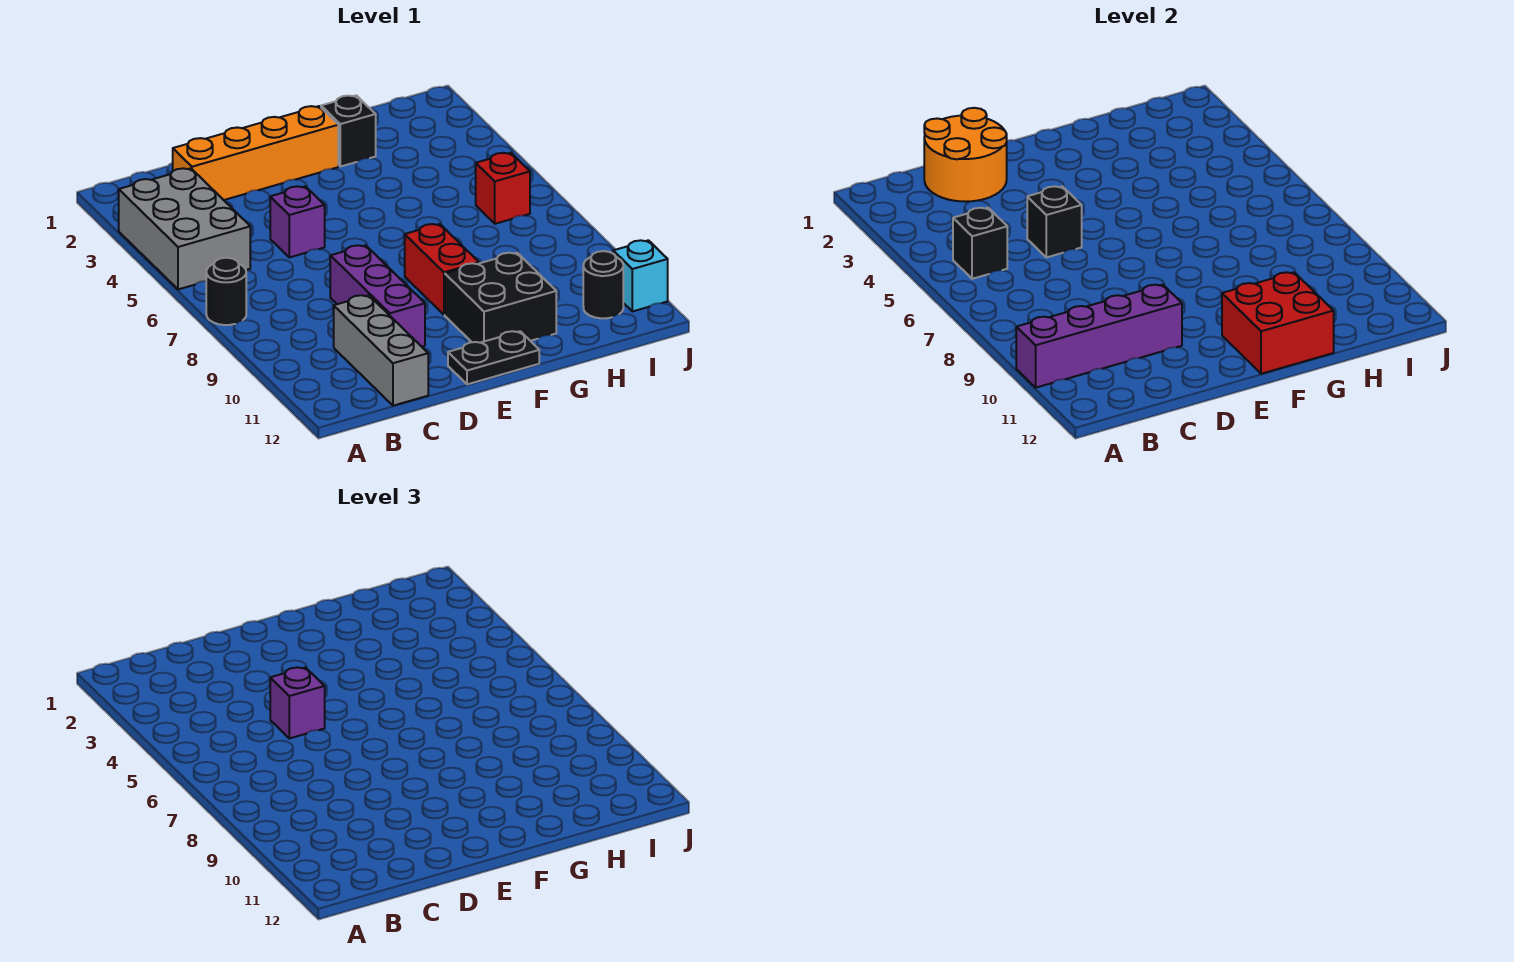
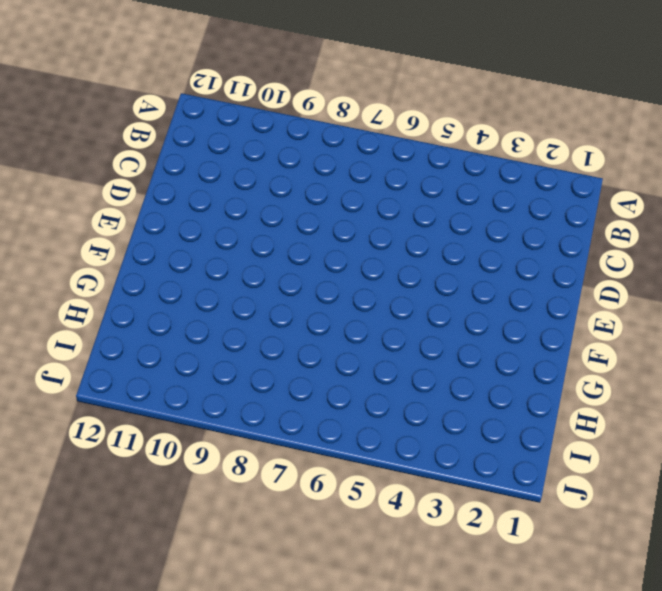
none -> grey 2x3 brick [119,168,250,289]
none -> black 1x1 round brick [206,258,246,325]
none -> orange 1x4 brick [173,106,338,200]

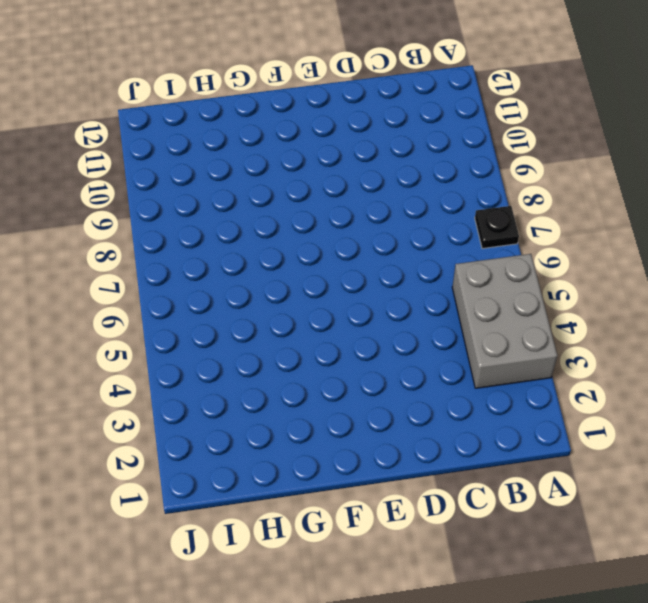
black 1x1 plate [475,206,519,249] -> black 1x1 round brick [206,258,246,325]
none -> orange 1x4 brick [173,106,338,200]
none -> grey 1x3 brick [334,295,428,406]
none -> purple 1x1 brick [270,186,325,257]

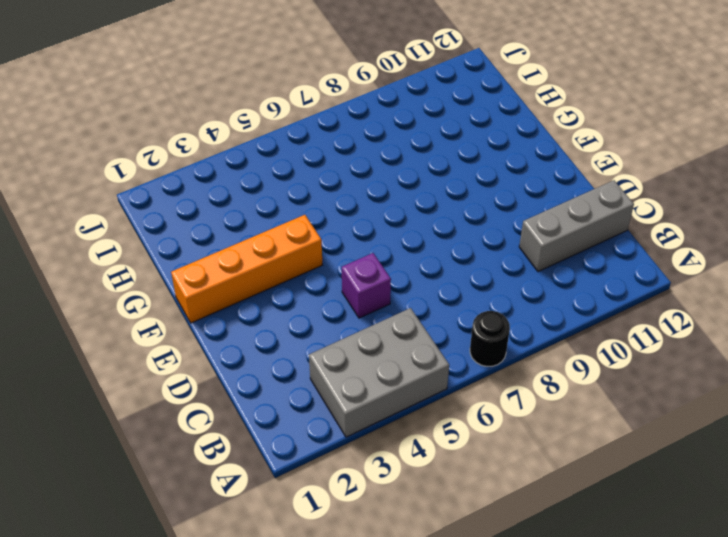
orange 1x4 brick [171,215,322,323] -> orange 1x4 brick turned to [173,106,338,200]
none -> purple 1x3 brick [330,245,425,347]
none -> black 1x2 plate [448,331,539,384]
none -> red 1x2 brick [405,224,479,315]

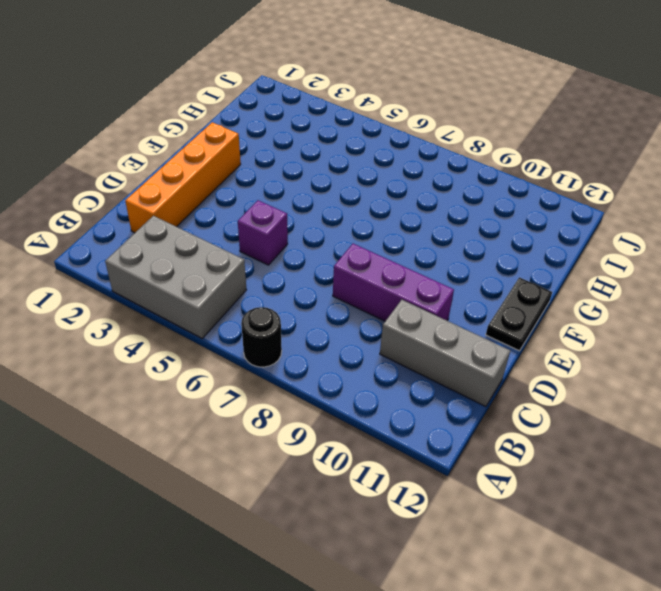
none -> red 1x2 brick [405,224,479,315]
none -> black 2x2 brick [445,253,556,343]
none -> black 1x1 brick [321,95,376,167]

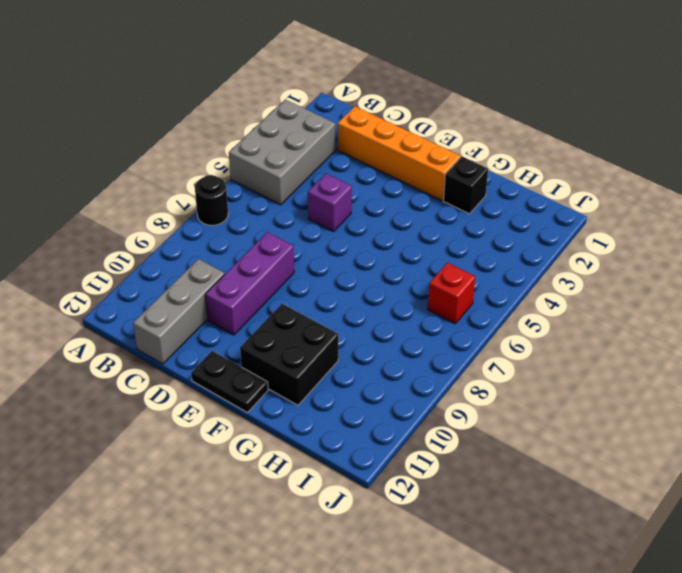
none -> red 1x2 brick [405,224,479,315]
none -> black 1x1 round brick [583,251,623,318]
none -> cyan 1x1 brick [613,240,668,311]

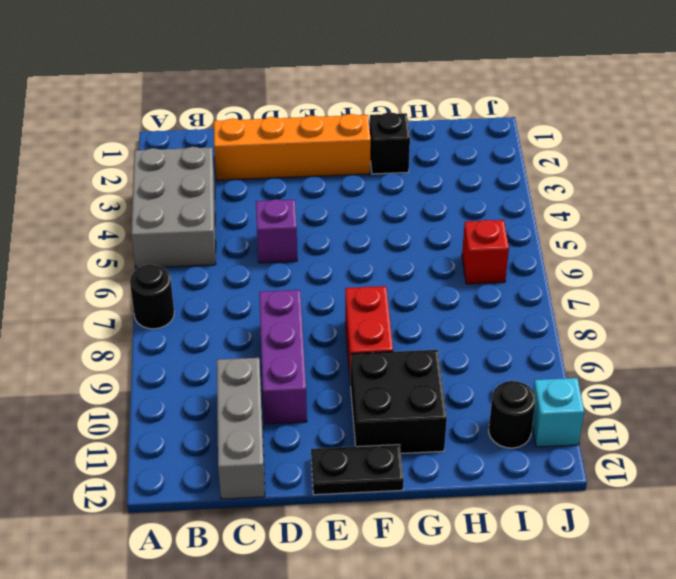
none -> purple 1x4 brick [1016,285,1182,388]
none -> black 1x1 brick [953,208,1007,279]
none -> orange 2x2 round brick [924,108,1007,202]

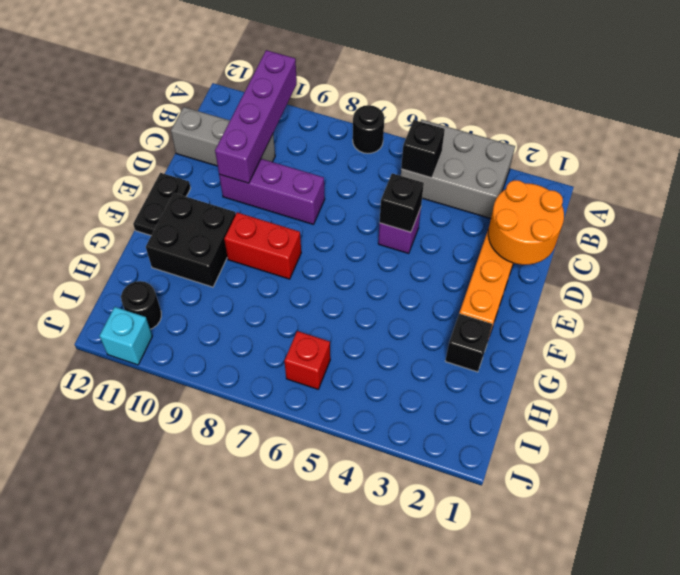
none -> red 2x2 brick [1222,272,1334,374]
none -> purple 1x1 brick [270,667,325,738]

